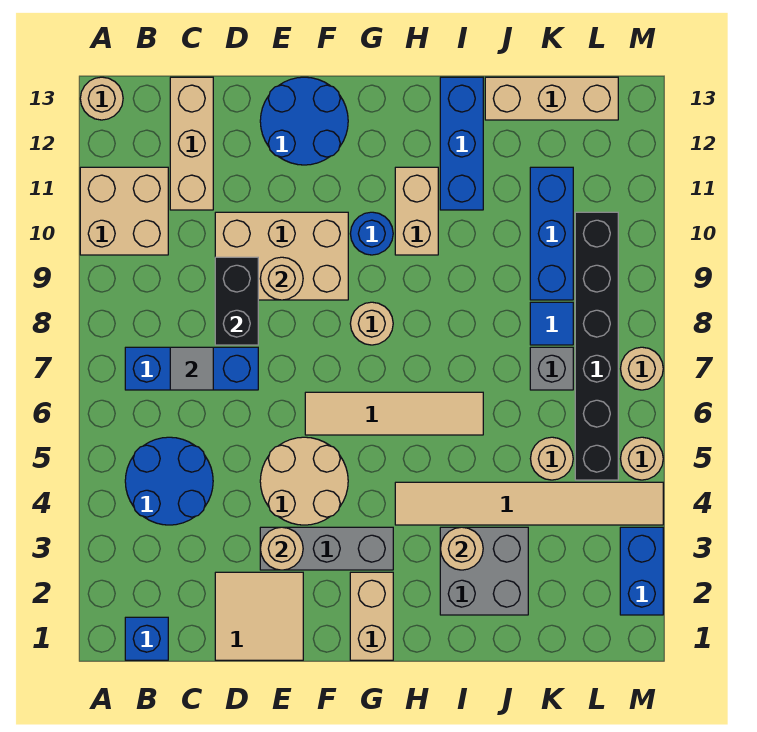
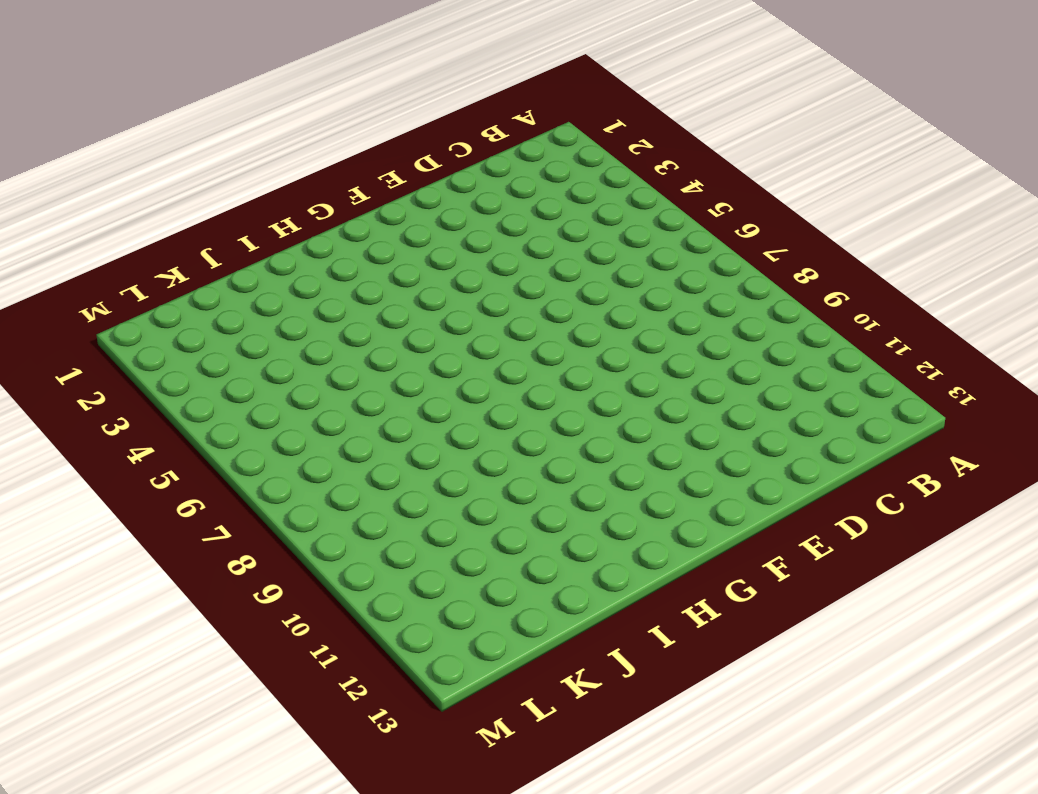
none -> tan 2x2 brick [80,167,168,255]
none -> tan 1x1 round brick [80,77,123,120]
none -> blue 1x1 brick [125,617,168,660]
none -> blue 2x2 round brick [125,437,213,525]

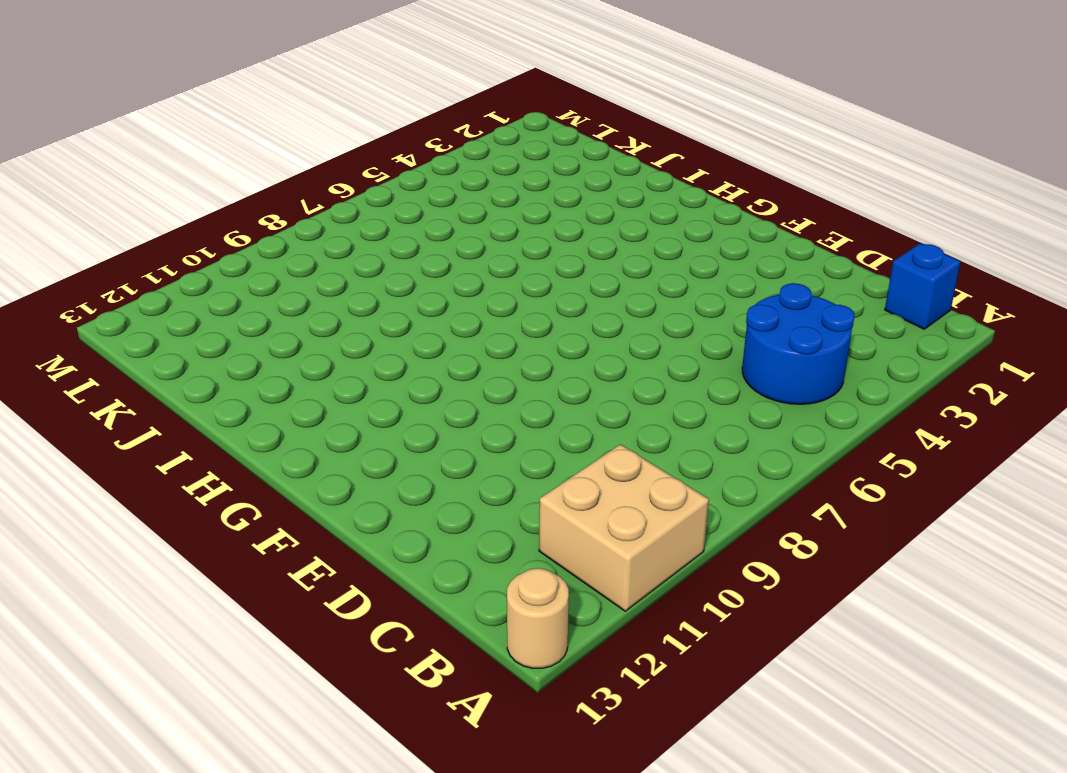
none -> blue 1x3 brick [125,347,258,390]
none -> tan 1x3 brick [170,77,213,210]
none -> tan 2x2 tile [215,572,303,660]
none -> tan 2x3 brick [215,212,348,300]

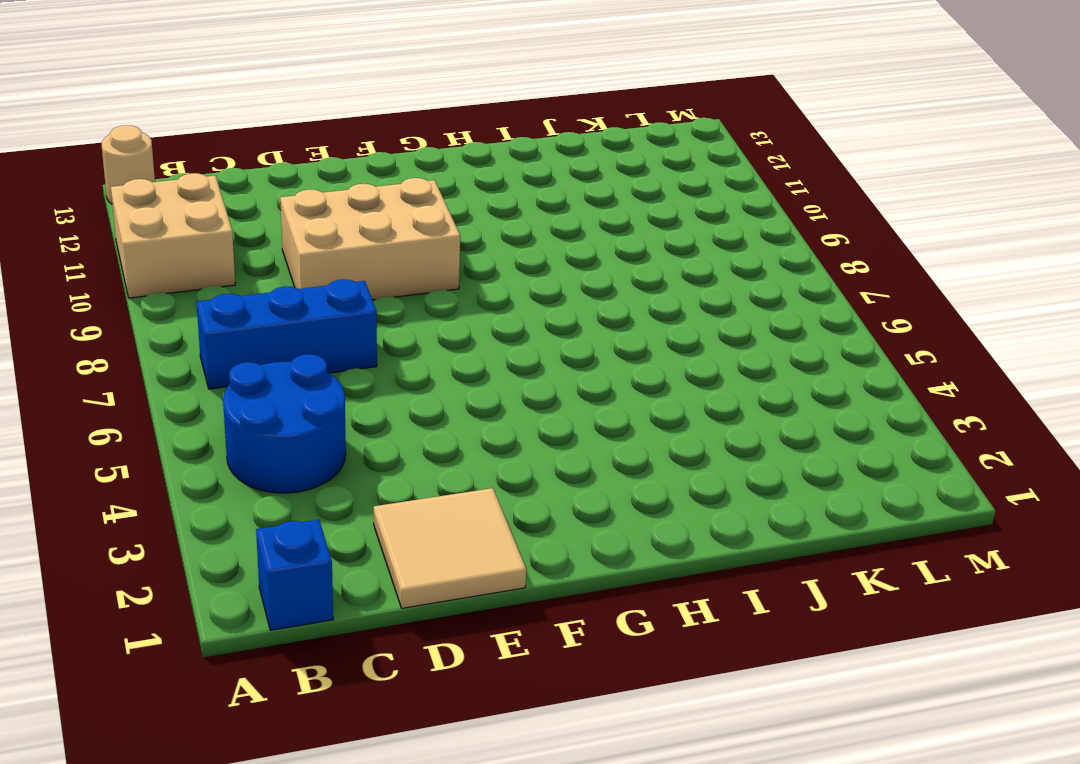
none -> tan 1x3 brick [170,77,213,210]
none -> grey 1x3 brick [260,527,393,570]
none -> tan 2x2 round brick [260,437,348,525]
none -> blue 2x2 round brick [260,77,348,165]

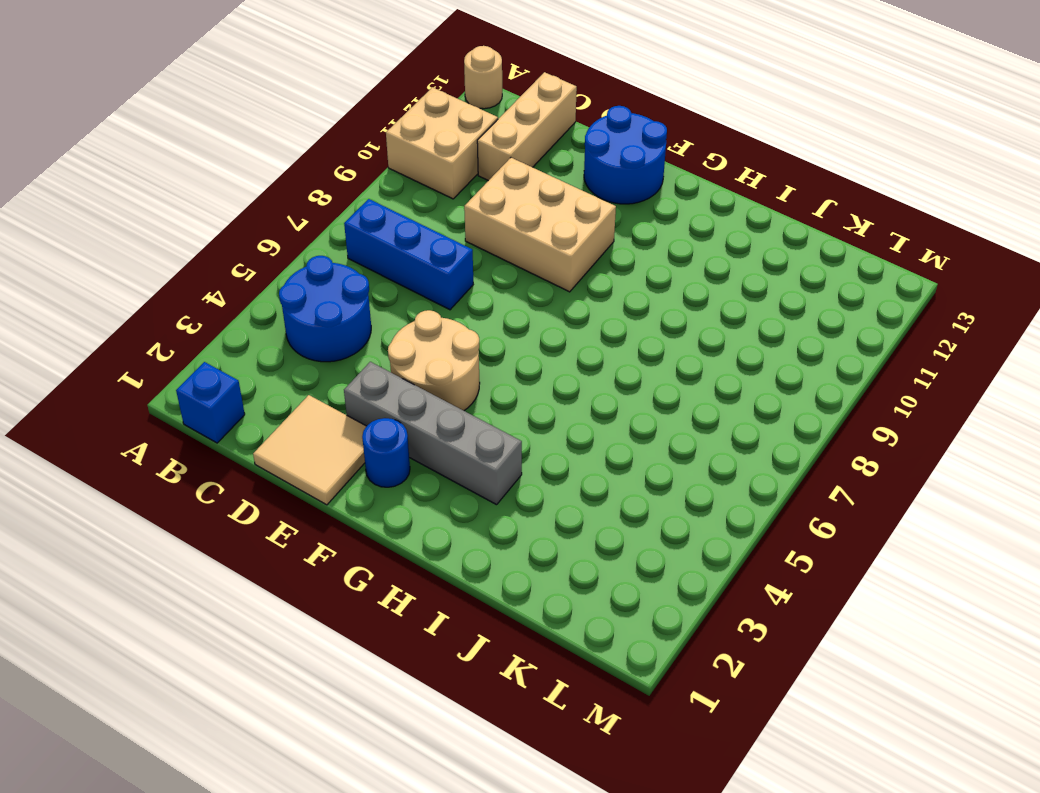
grey 1x4 brick [344,362,522,505] -> grey 1x3 brick [260,527,393,570]
blue 1x1 round brick [362,418,410,487] -> blue 1x1 round brick moved to [350,212,393,255]
none -> tan 1x4 tile [305,392,483,435]
none -> tan 1x2 brick [350,572,393,660]
none -> tan 1x1 round brick [350,302,393,345]
none -> tan 1x6 tile [395,482,663,525]

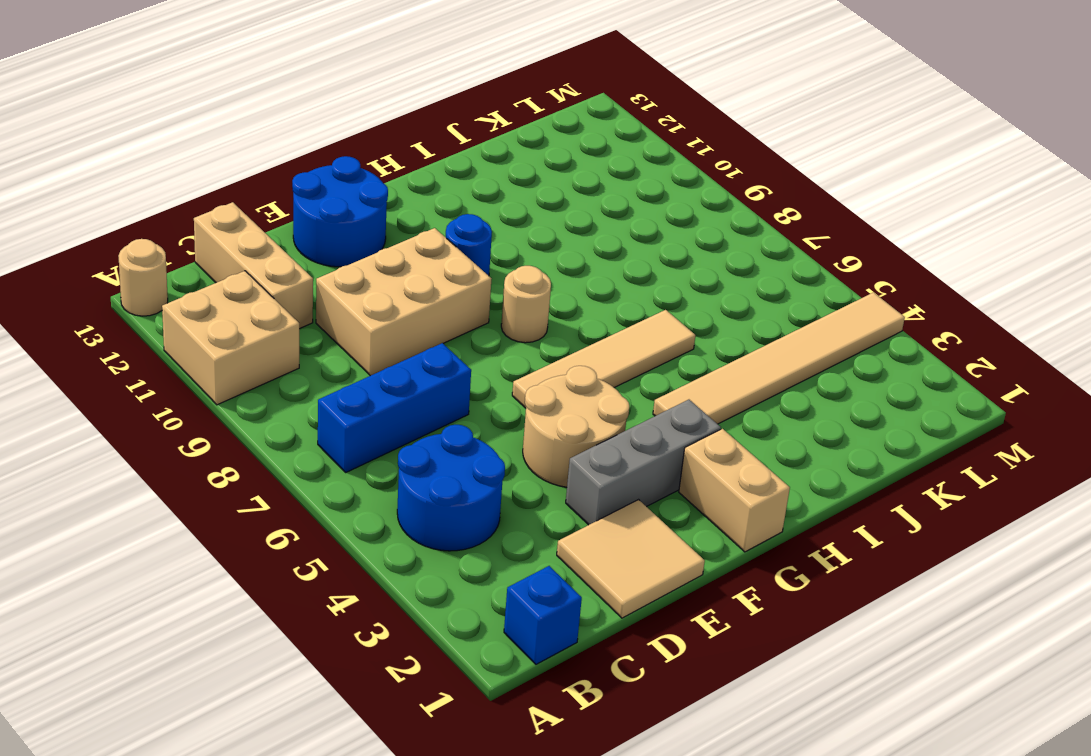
none -> tan 1x2 brick [395,167,438,255]
none -> grey 2x2 brick [440,527,528,615]
none -> blue 1x3 brick [440,77,483,210]
none -> tan 1x3 brick [485,77,618,120]

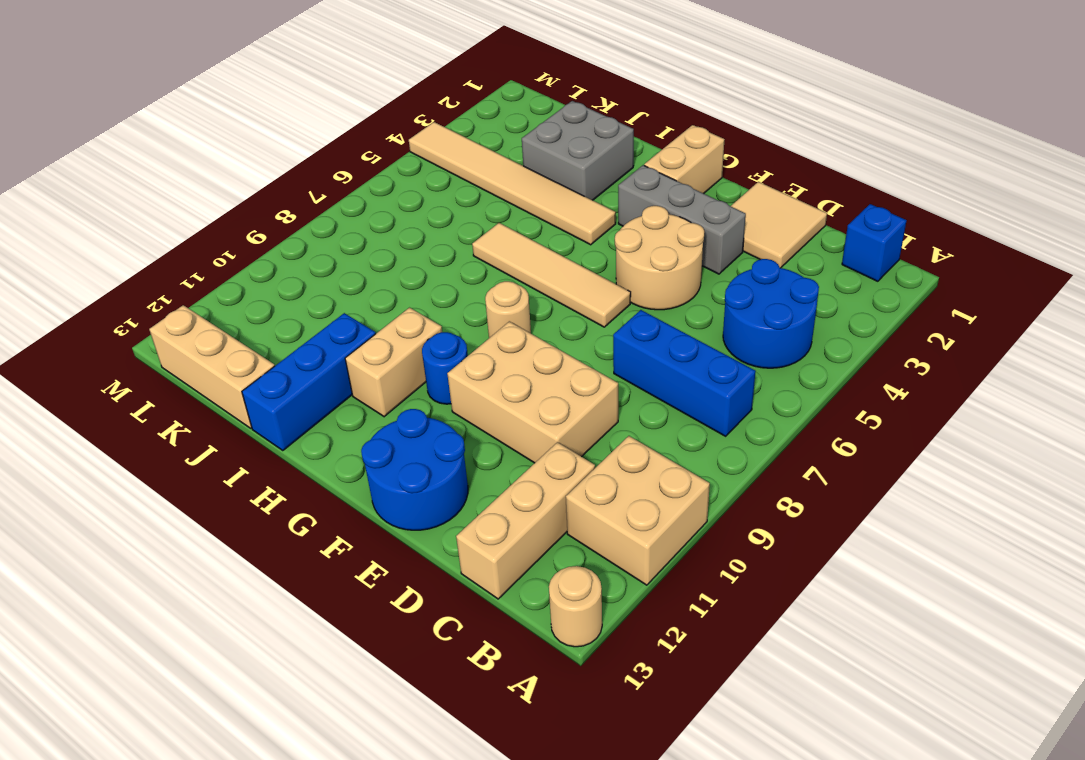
none -> tan 1x1 round brick [530,437,573,480]
none -> grey 1x1 brick [530,347,573,390]
none -> blue 1x1 tile [530,302,573,345]
none -> blue 1x3 brick [530,167,573,300]

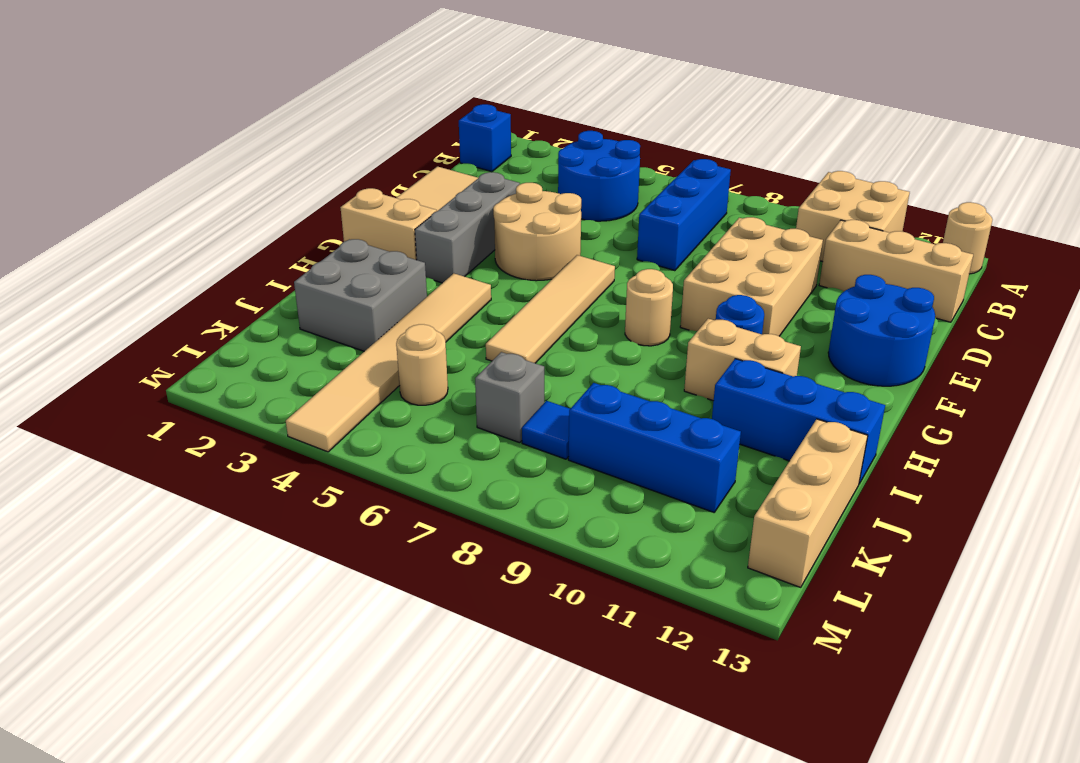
none -> black 1x6 brick [575,212,618,480]
none -> blue 1x2 brick [620,527,663,615]
none -> tan 1x1 round brick [621,437,663,480]
none -> tan 1x1 round brick [621,347,663,390]

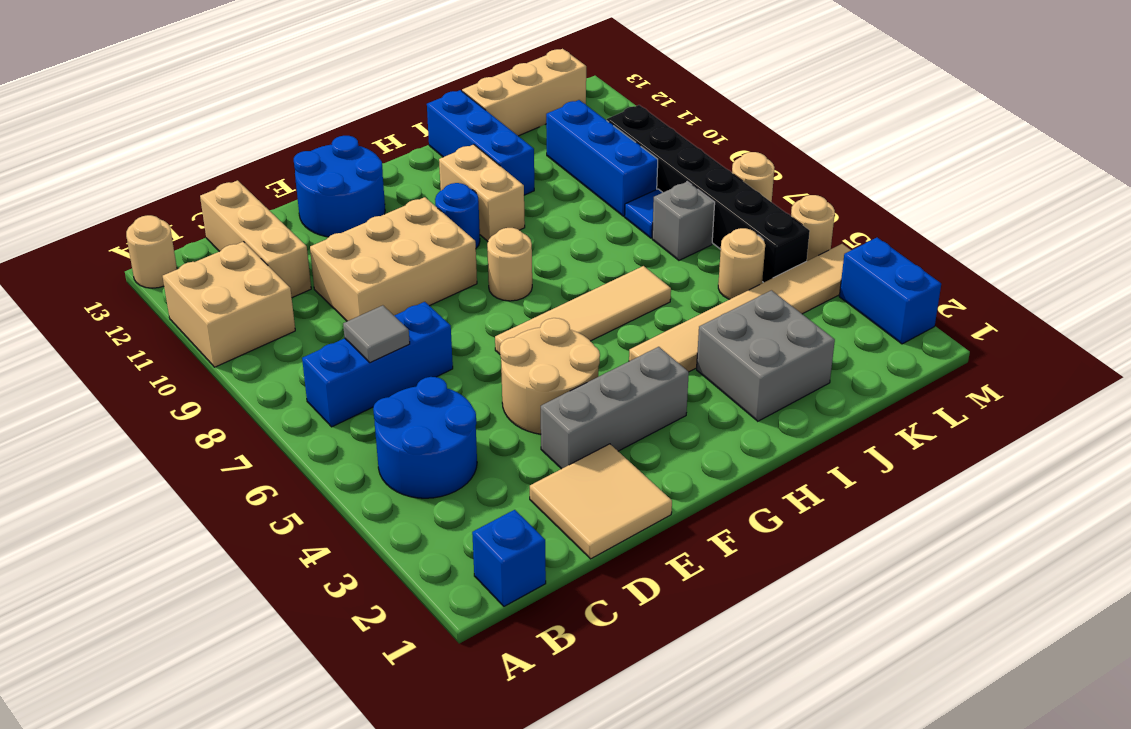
none -> tan 1x2 brick [350,572,393,660]
none -> black 1x2 brick [215,257,258,345]
none -> tan 1x1 round brick [260,527,303,570]
none -> tan 1x1 round brick [260,257,303,300]

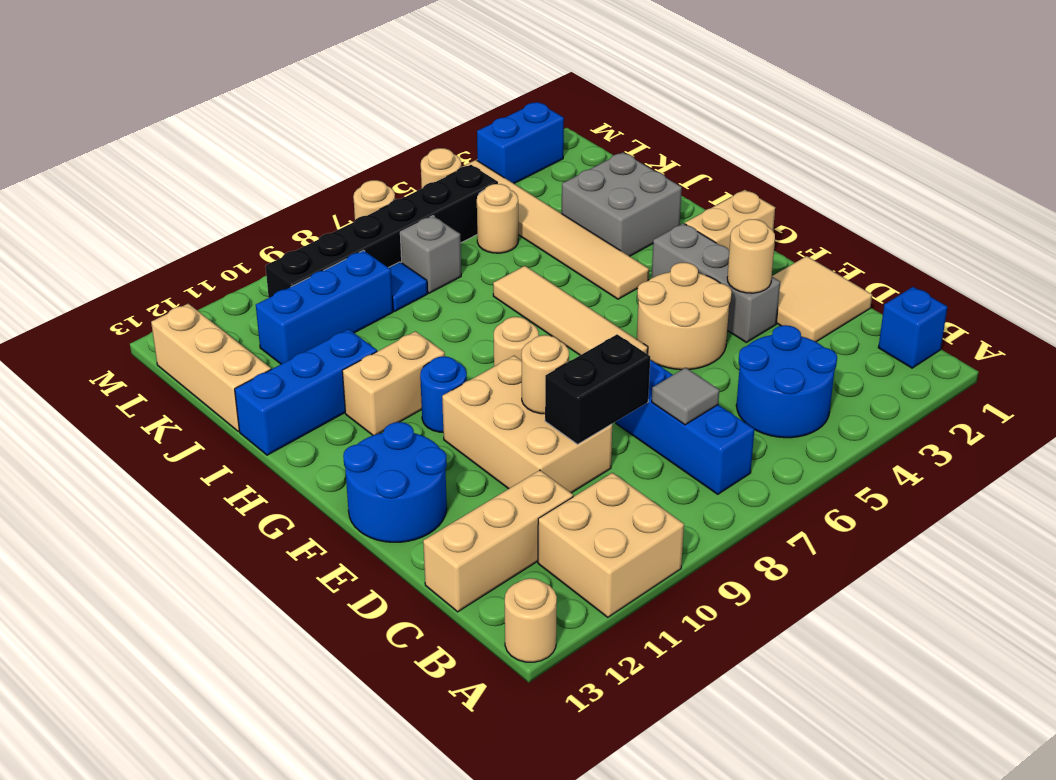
none -> tan 1x1 round brick [440,527,483,570]

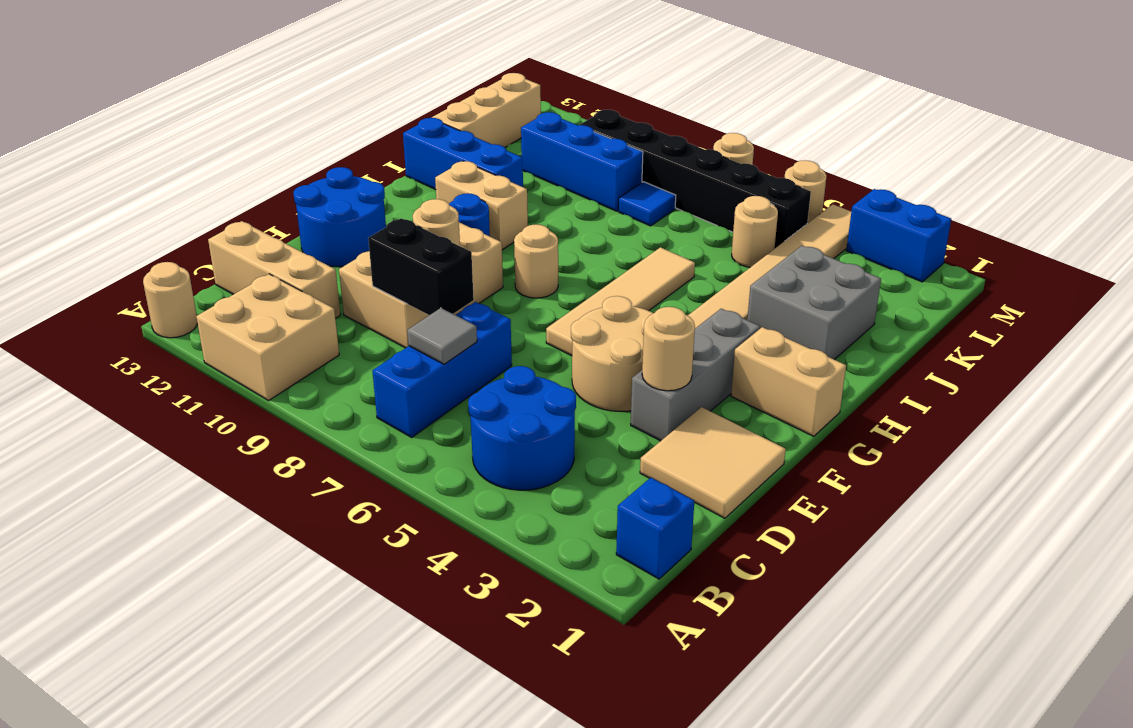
none -> grey 1x1 brick [530,347,573,390]
none -> tan 1x1 round brick [440,527,483,570]

